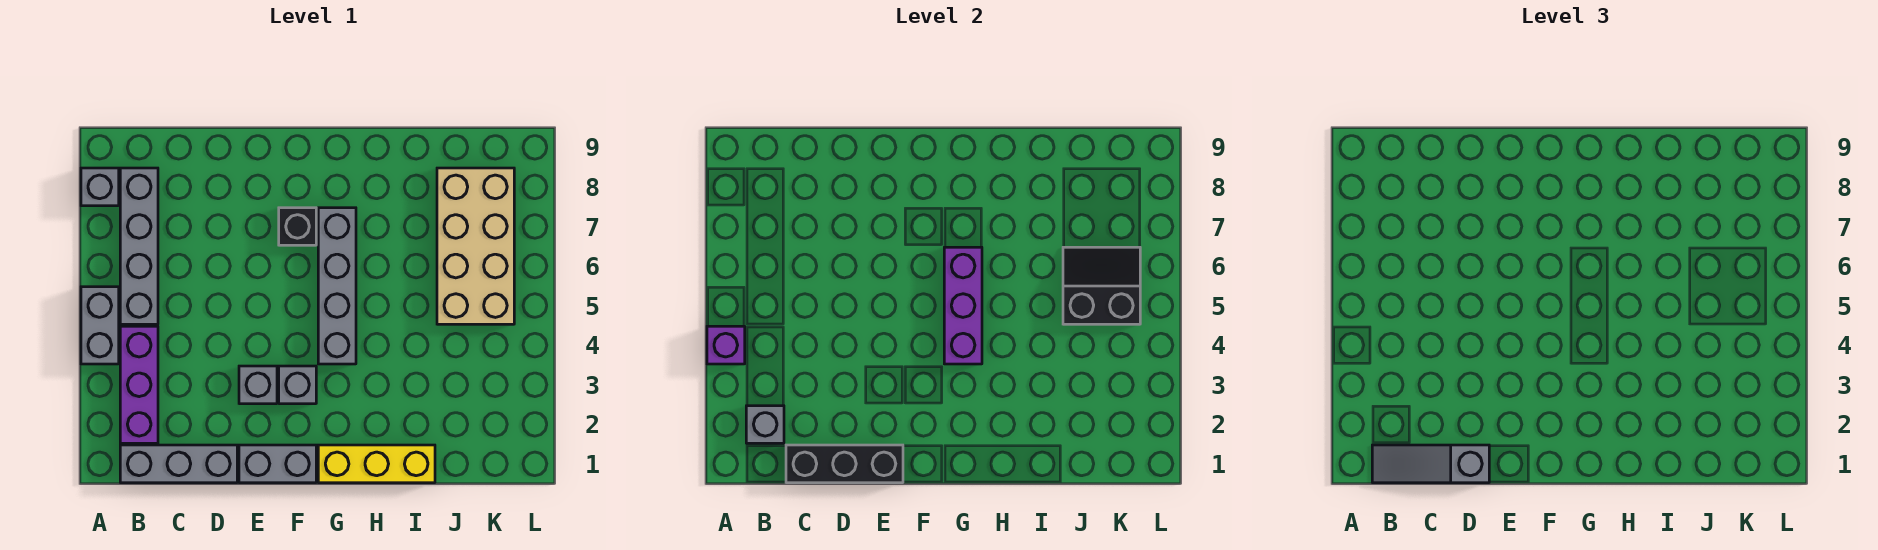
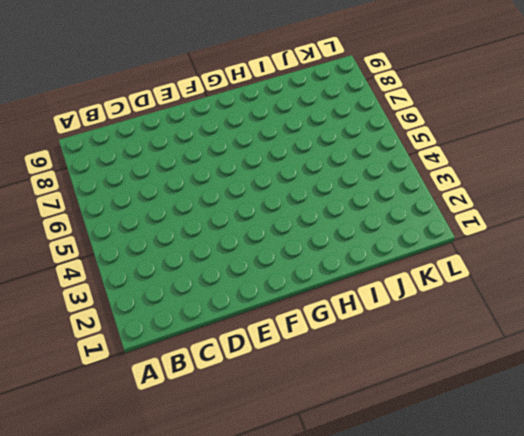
none -> grey 1x2 brick [81,287,119,364]
none -> grey 1x1 brick [81,168,119,206]
none -> grey 1x3 brick [120,445,237,483]

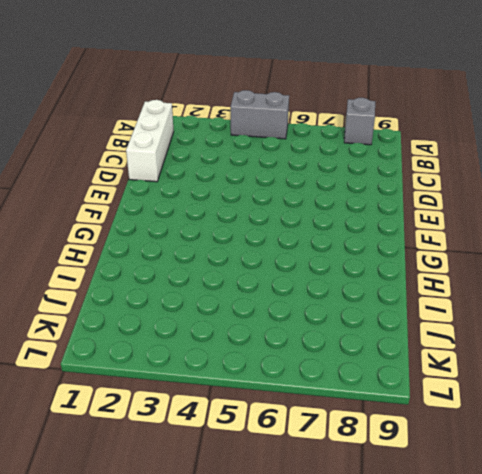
white 1x3 brick [126,100,174,182] -> grey 1x3 brick [120,445,237,483]
none -> purple 1x3 brick [120,326,158,443]
none -> grey 1x4 brick [120,168,158,324]
none -> grey 1x2 brick [239,445,316,483]

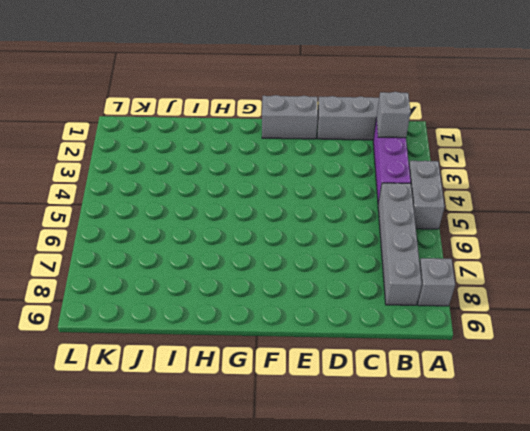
none -> grey 1x1 brick [239,366,277,404]
none -> grey 1x1 brick [279,366,316,404]
none -> black 1x1 brick [279,208,316,245]

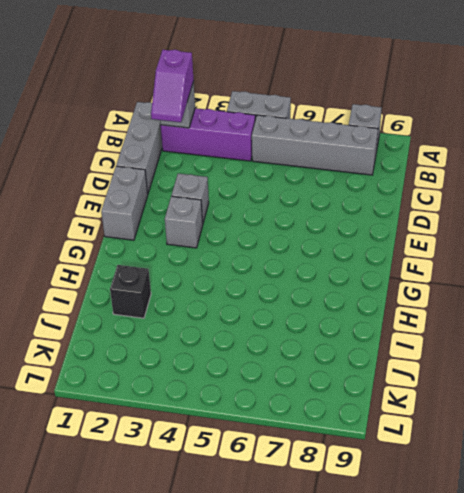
purple 1x2 slope [151,50,194,122] -> none
black 1x1 brick [110,265,151,318] -> black 1x1 brick moved to [279,208,316,245]
none -> yellow 1x3 brick [318,445,435,483]
none -> grey 1x4 brick [318,208,356,364]
none -> tan 2x4 brick [437,168,514,324]

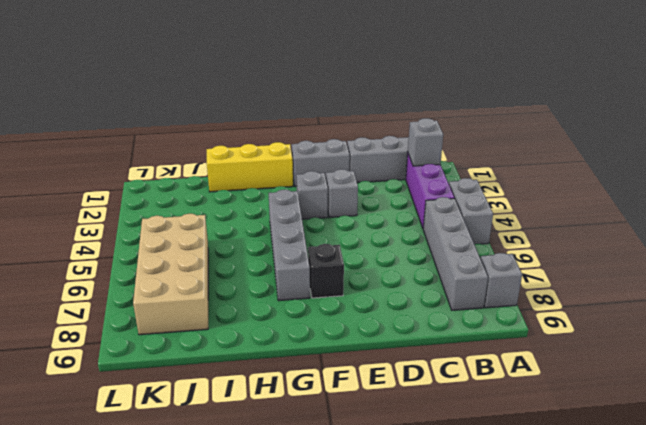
none -> purple 1x1 brick [707,326,745,364]
none -> black 1x3 brick [786,445,903,483]
none -> purple 1x3 brick [944,247,982,364]

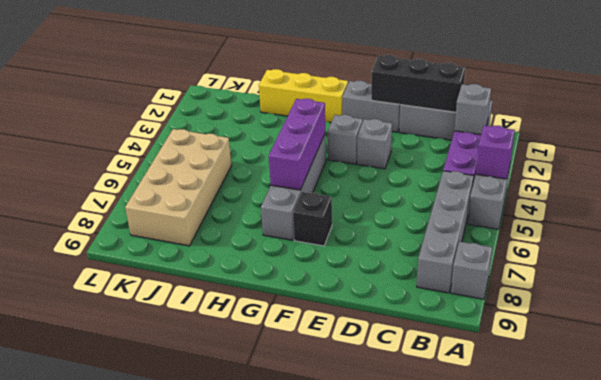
none -> black 2x2 slope [1063,247,1140,324]
none -> grey 1x3 slope [1372,445,1489,483]

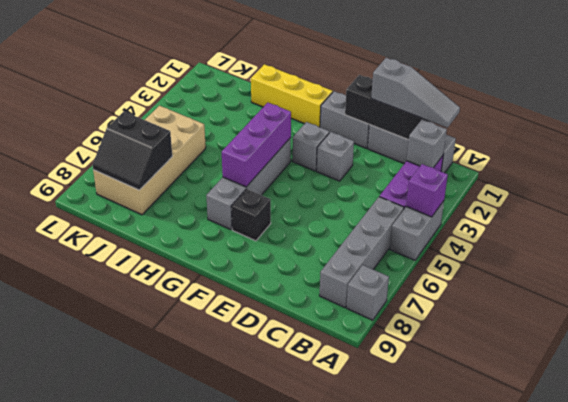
black 2x2 slope [93,112,172,190] -> black 2x2 slope moved to [1063,247,1140,324]

